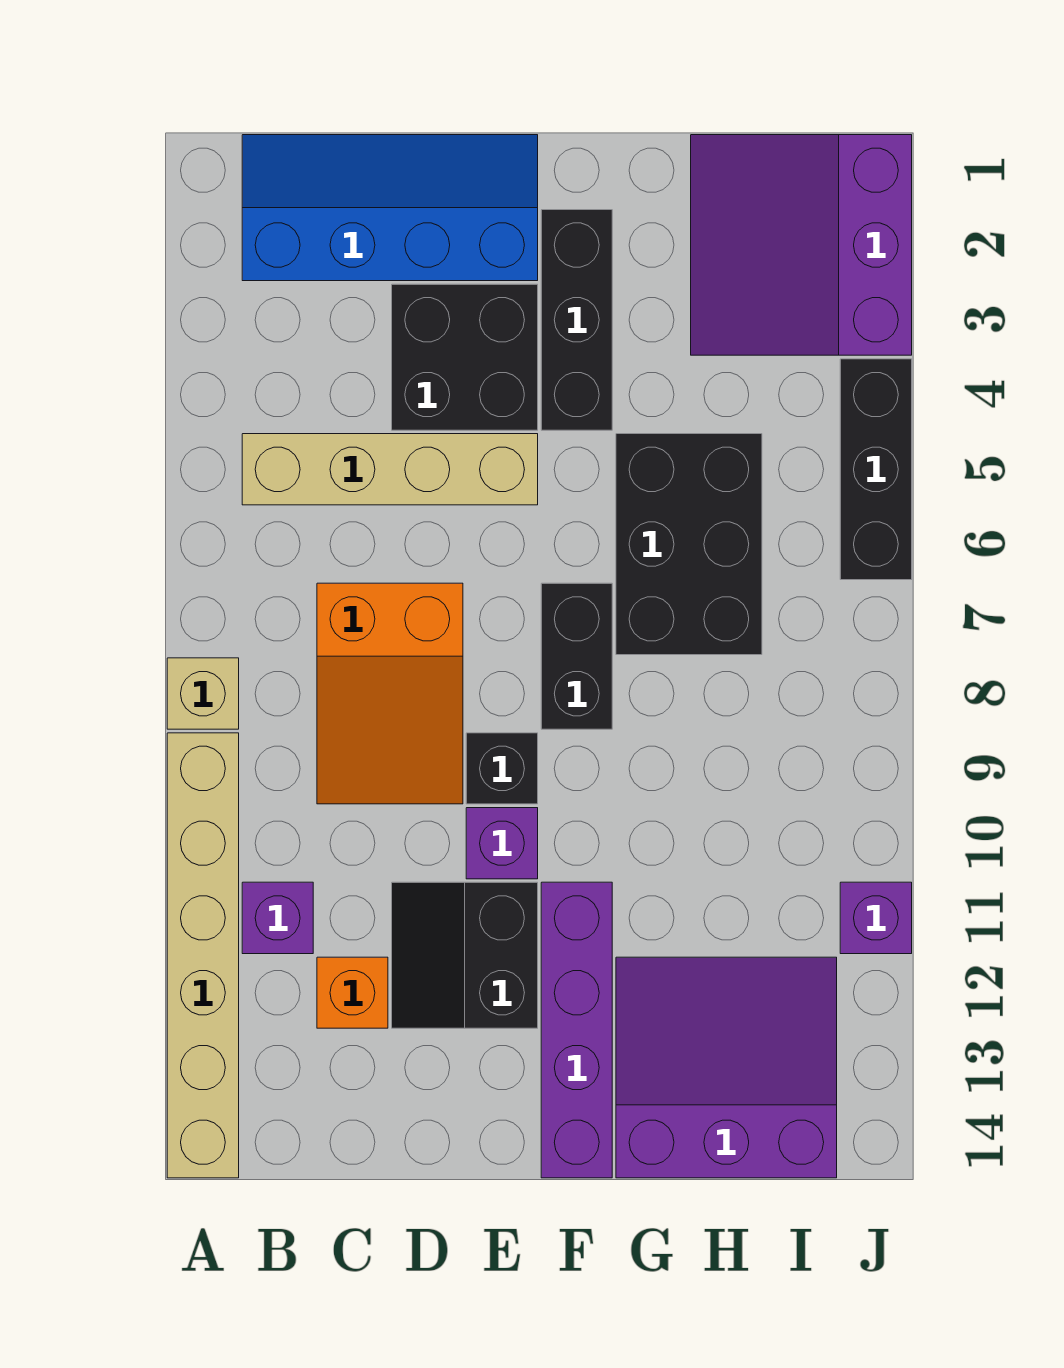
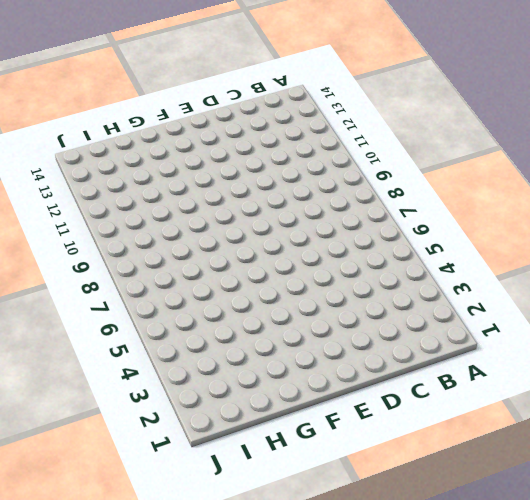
none -> tan 1x1 brick [167,658,239,729]
none -> tan 1x6 brick [167,733,239,1178]
none -> blue 2x4 slope [242,135,538,281]

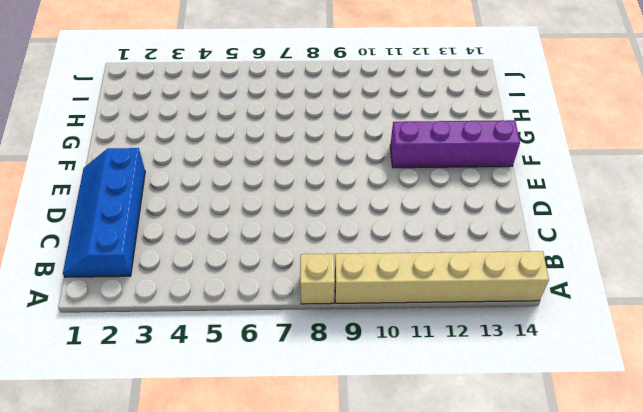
none -> tan 1x4 brick [242,434,538,505]
none -> purple 1x1 brick [242,882,313,954]
none -> orange 2x3 slope [317,583,463,804]

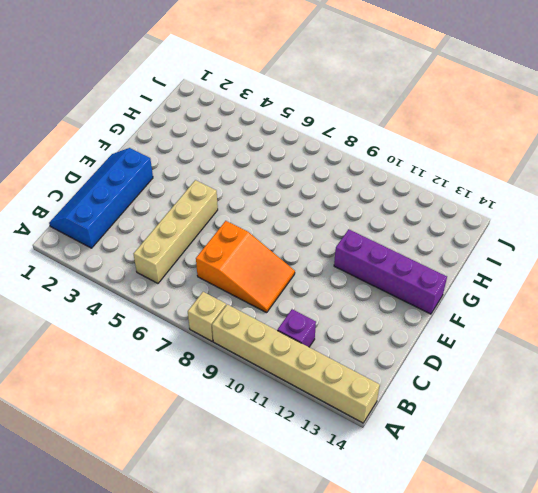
none -> orange 1x1 brick [317,957,388,1028]
none -> black 2x2 brick [392,284,538,430]
none -> black 2x2 slope [392,882,538,1028]

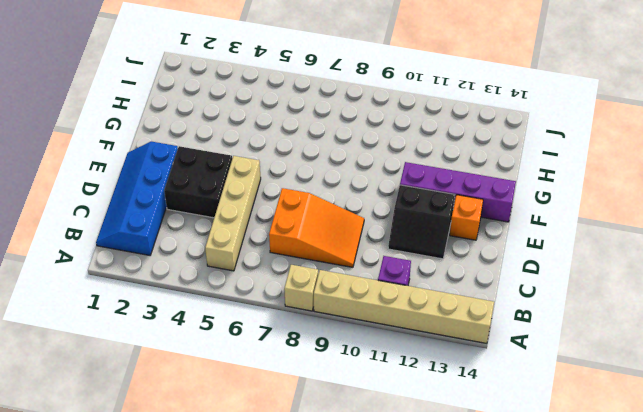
orange 1x1 brick [450,195,483,240] -> orange 1x1 brick moved to [317,957,388,1028]
none -> black 1x1 brick [466,733,538,804]
none -> purple 1x1 brick [466,808,538,879]
none -> black 1x3 brick [541,210,612,430]

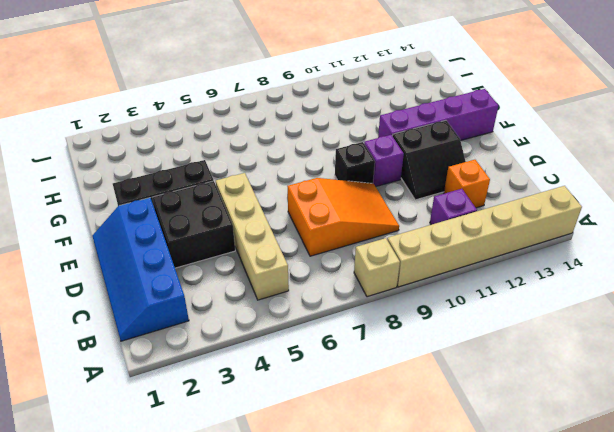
none -> black 1x2 brick [541,583,612,729]
none -> black 2x3 brick [616,434,762,655]
none -> purple 3x3 slope [616,957,837,1178]

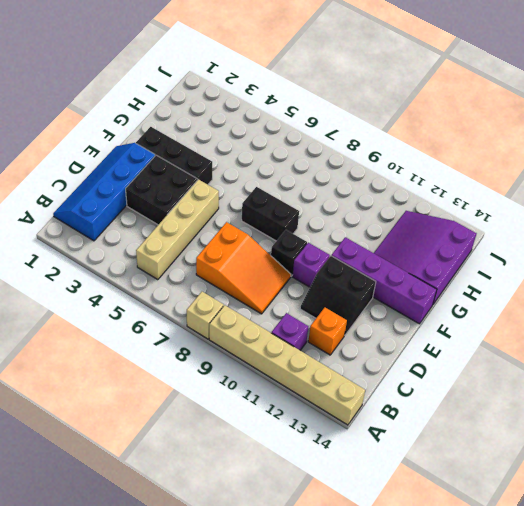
none -> black 2x3 brick [616,434,762,655]
none -> purple 3x3 slope [691,135,912,355]
none -> black 1x3 brick [840,359,912,580]

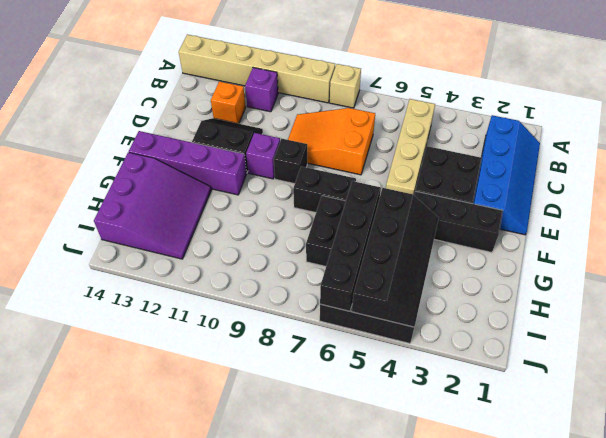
black 2x4 slope [352,188,439,327] -> none
black 1x4 brick [320,181,381,311] -> none
none -> purple 3x3 slope [691,135,912,355]
none -> purple 1x1 brick [840,882,912,954]

